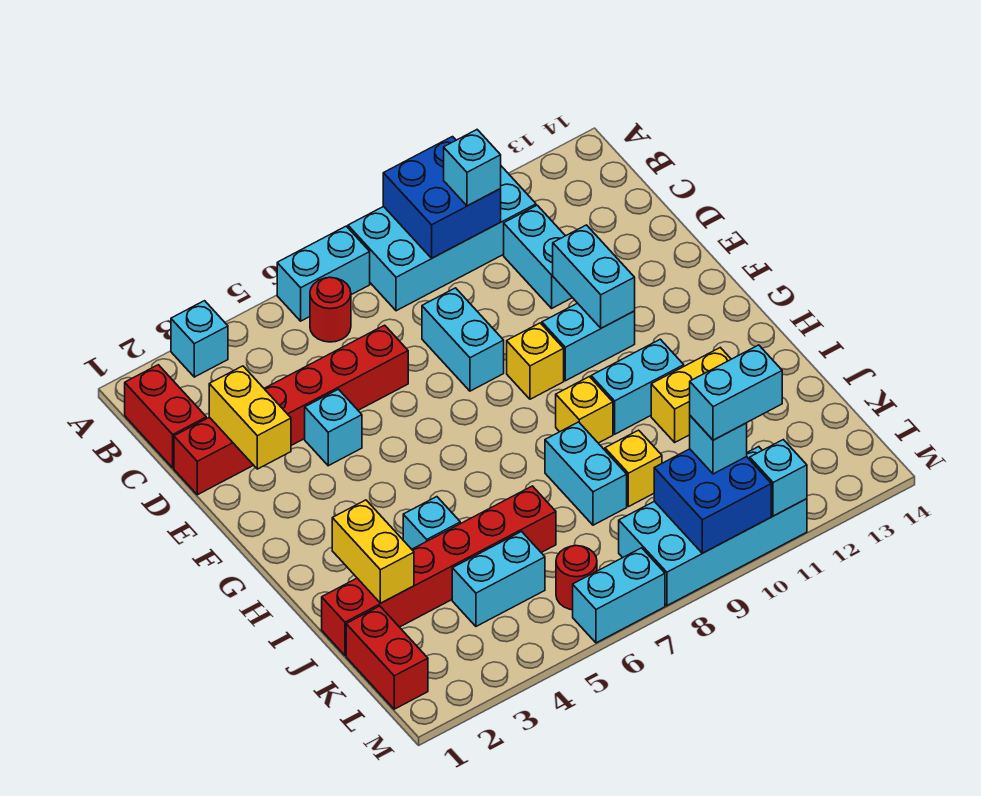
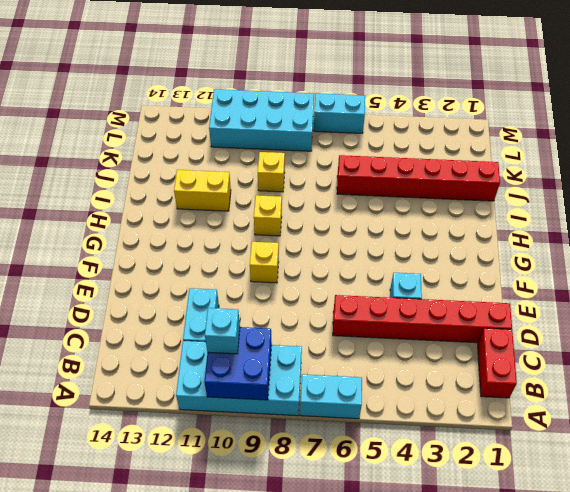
none -> cyan 1x1 brick [171,301,228,377]
none -> red 1x1 round brick [310,277,351,342]
none -> cyan 1x2 brick [422,288,504,391]
none -> cyan 1x2 brick [542,303,635,381]

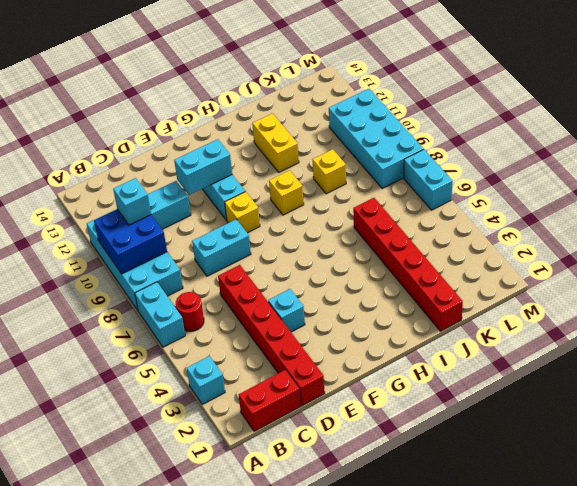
none -> cyan 1x2 brick [591,339,684,434]
none -> cyan 1x1 brick [403,497,460,549]
none -> cyan 1x2 brick [545,422,627,525]
none -> red 1x2 brick [346,606,428,709]

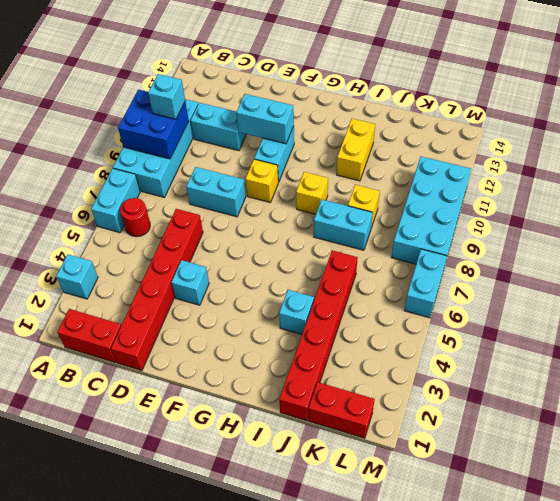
none -> cyan 1x2 brick [591,339,684,434]
none -> cyan 1x2 brick [452,532,545,626]
none -> red 1x1 round brick [556,546,597,610]
none -> yellow 1x2 brick [209,366,291,469]

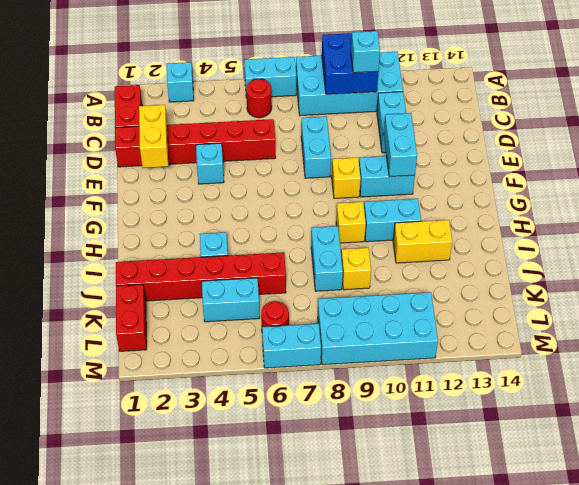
none -> yellow 1x2 brick [332,500,414,603]
none -> blue 2x2 brick [654,449,771,553]
none -> cyan 1x1 brick [750,440,807,516]
none -> cyan 1x1 brick [690,416,747,474]

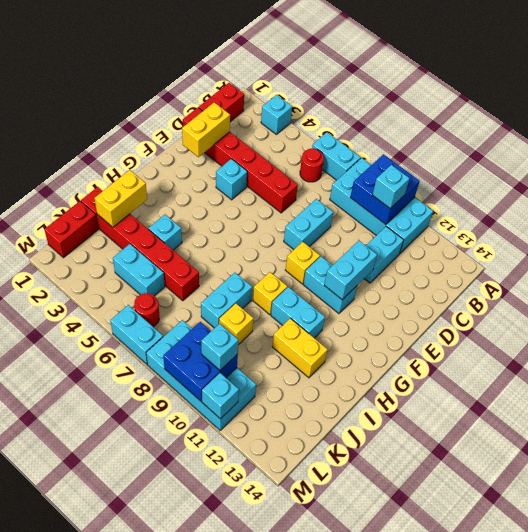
none -> cyan 1x2 brick [690,345,782,440]

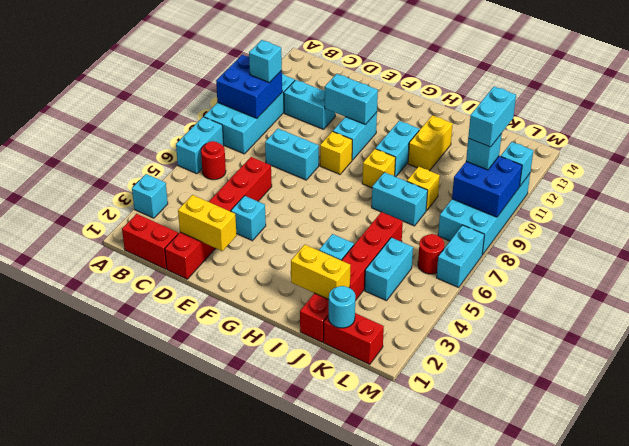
cyan 1x1 round brick [329,286,355,328] -> none

